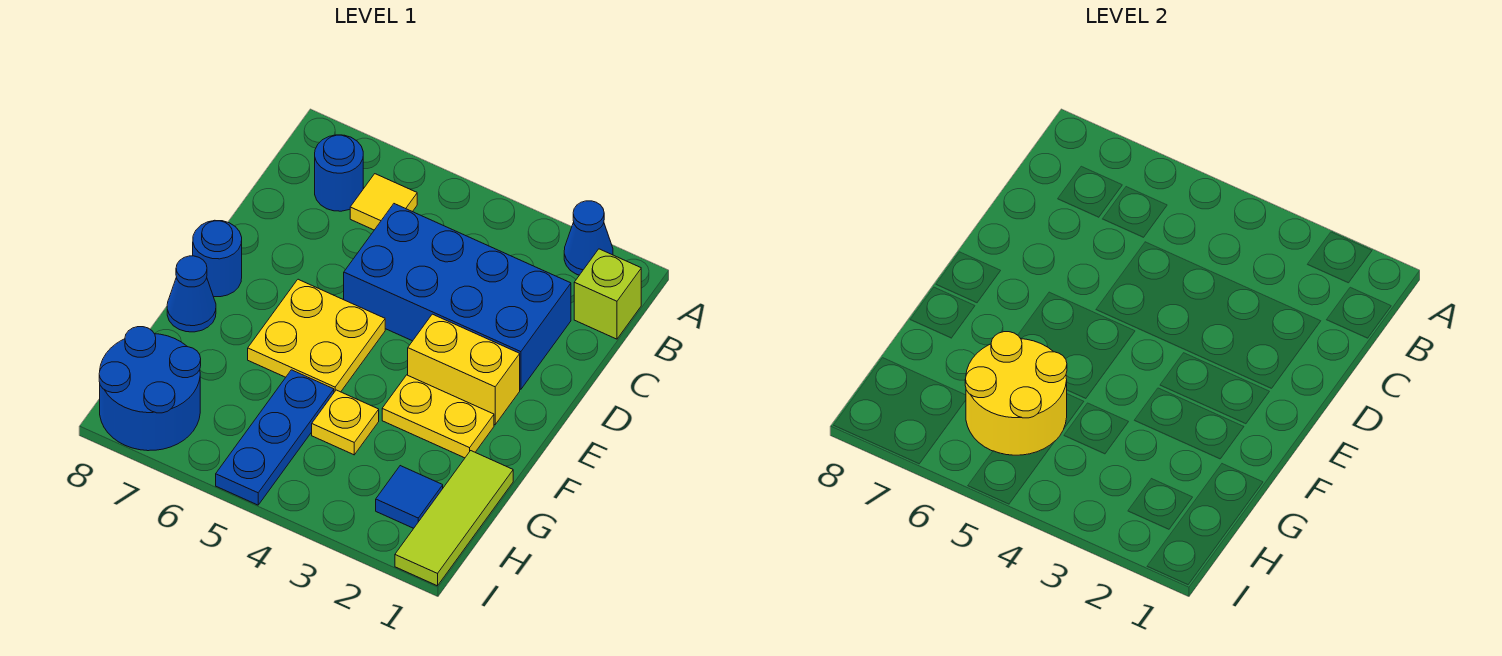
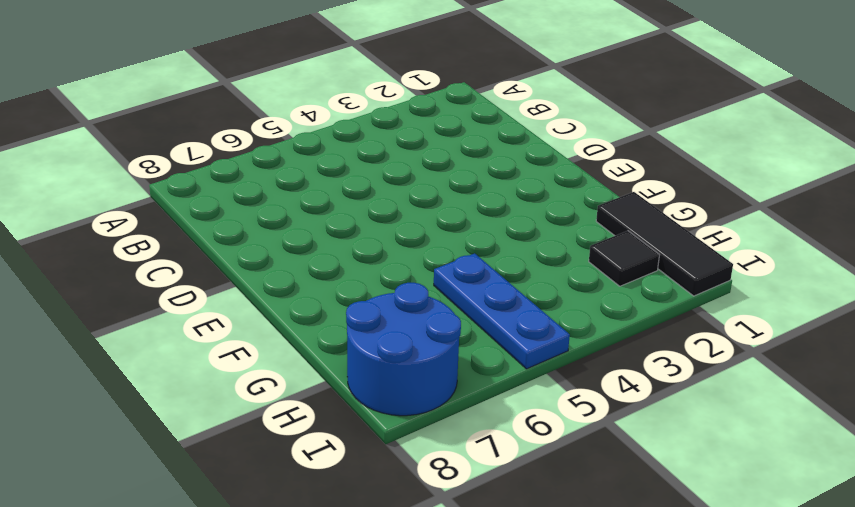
black 1x3 tile [596,192,733,296] -> lime 1x3 tile [395,451,513,586]
black 1x1 tile [589,231,659,286] -> blue 1x1 tile [376,466,443,528]
none -> blue 1x1 cone [564,201,613,275]
none -> lime 1x1 brick [574,249,641,339]
none -> yellow 1x1 tile [350,174,417,230]

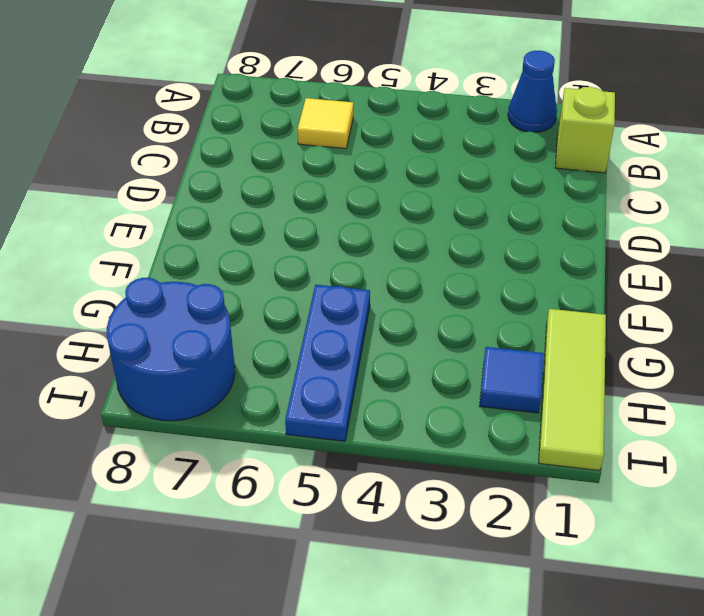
none -> blue 1x1 round brick [315,135,363,211]
none -> blue 2x4 brick [344,204,571,389]
none -> yellow 1x2 brick [408,314,520,425]

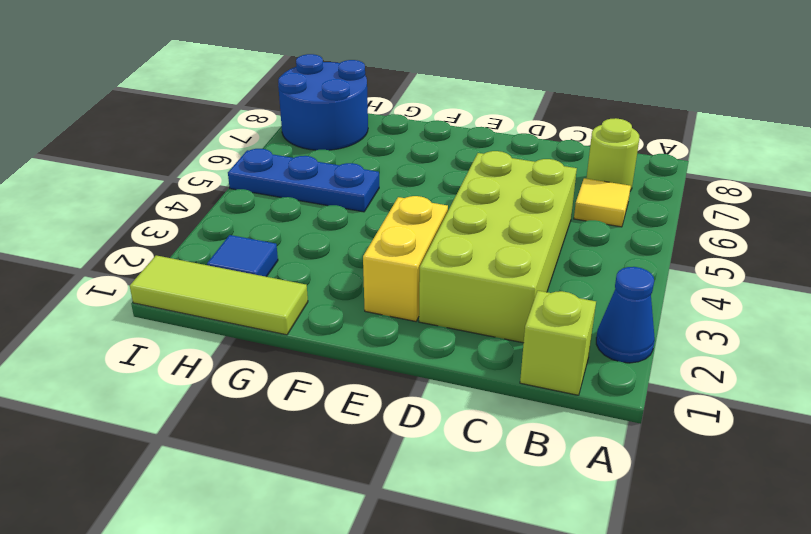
lime 1x1 round brick [586,118,639,191] -> blue 1x1 round brick [315,135,363,211]
lime 2x4 brick [419,151,577,343] -> blue 2x4 brick [344,204,571,389]
none -> yellow 2x2 plate [248,279,385,392]
none -> blue 1x1 round brick [193,220,242,297]
none -> yellow 1x2 plate [382,375,494,458]

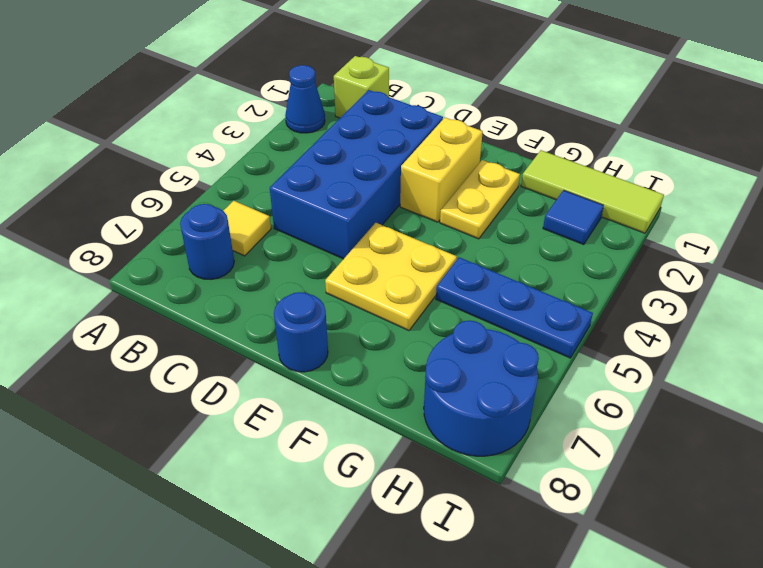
none -> blue 1x1 cone [167,256,216,332]
none -> yellow 1x1 plate [312,390,379,455]
none -> yellow 2x2 round brick [965,332,1067,455]

